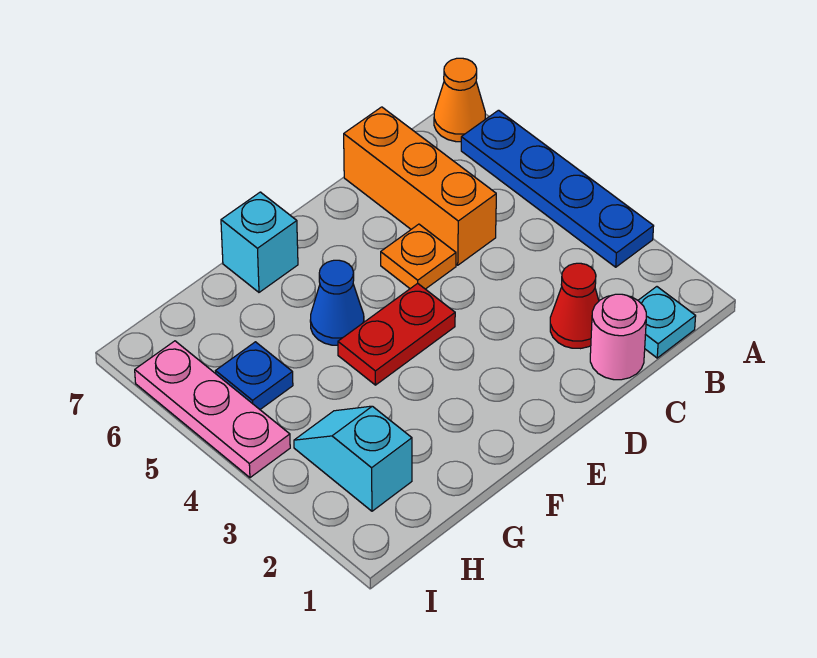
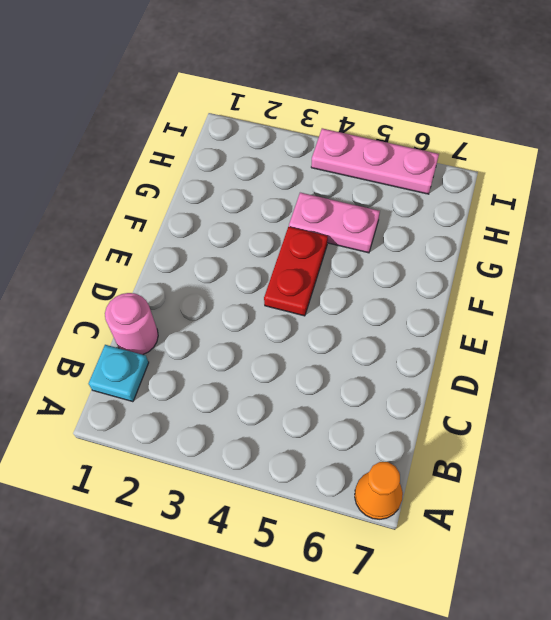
pink 1x2 plate [289,193,380,253] -> none
none -> blue 1x4 plate [461,110,654,267]
none -> red 1x1 cone [550,263,599,349]
none -> orange 1x3 brick [344,107,496,265]

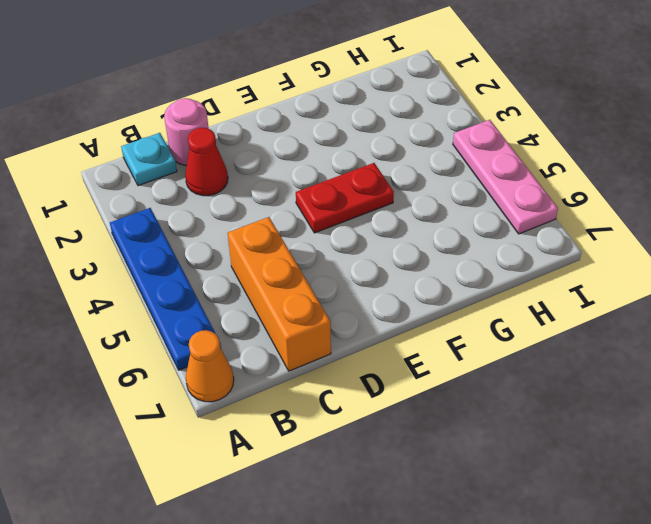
none -> orange 1x1 plate [381,224,456,289]
none -> blue 1x1 cone [310,260,364,345]
none -> cyan 1x1 brick [221,192,298,292]

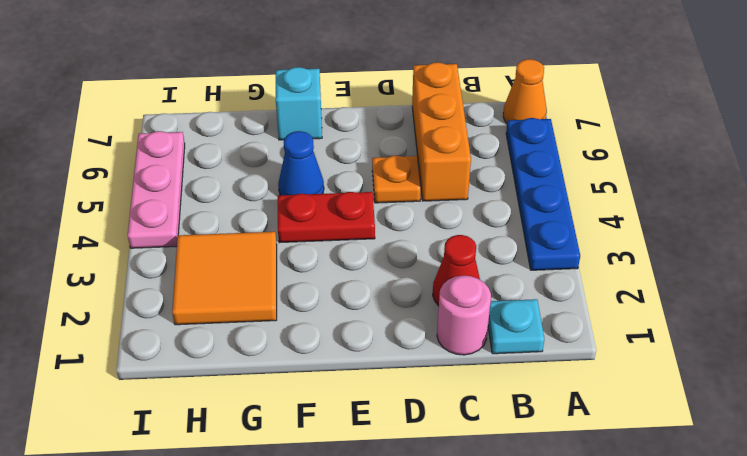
orange 2x2 tile [172,232,277,325] -> cyan 1x2 slope [294,406,412,511]
none -> blue 1x1 plate [216,342,293,409]

